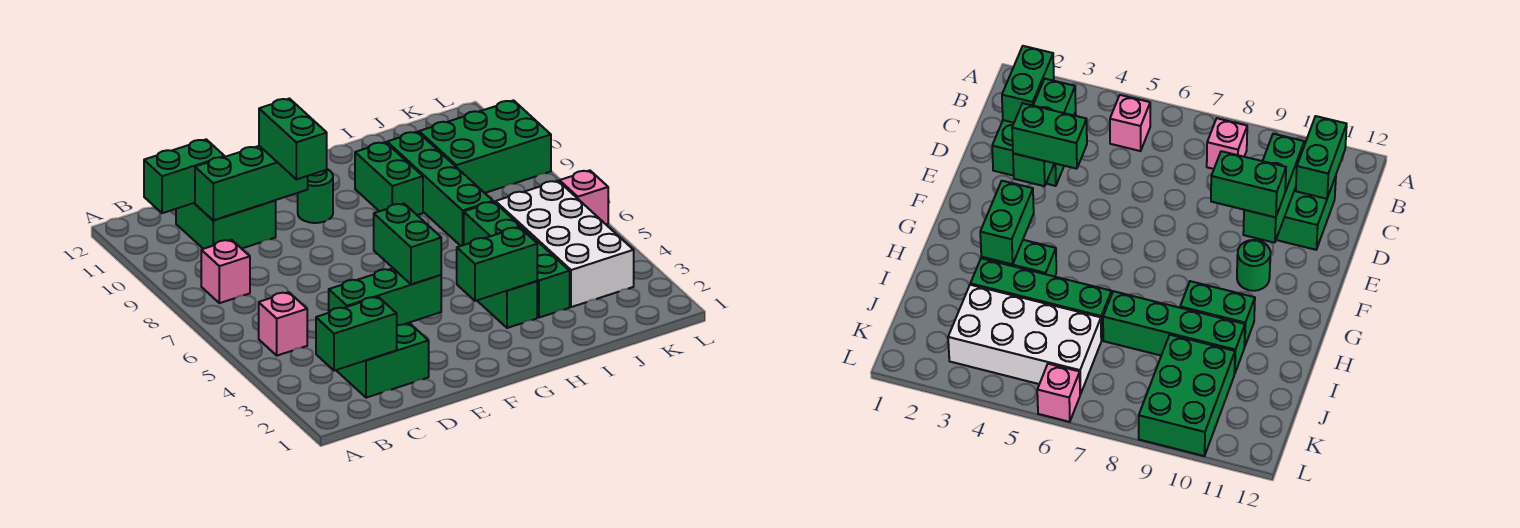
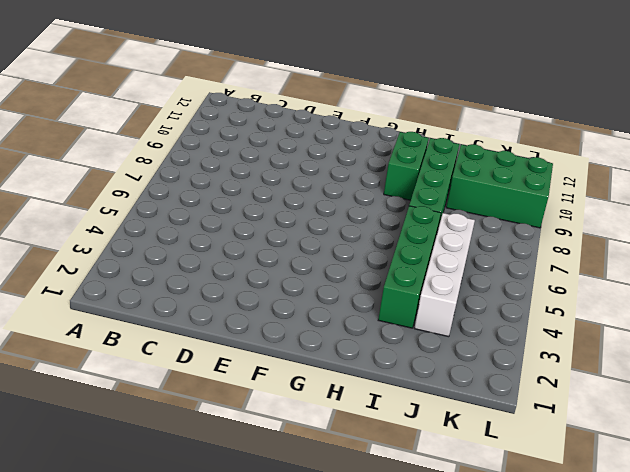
white 1x4 brick [414,213,475,337] -> white 2x4 brick [496,181,634,307]
none -> pink 1x1 brick [259,292,307,356]
none -> pink 1x1 brick [201,240,250,303]
none -> green 2x2 brick [336,323,429,398]

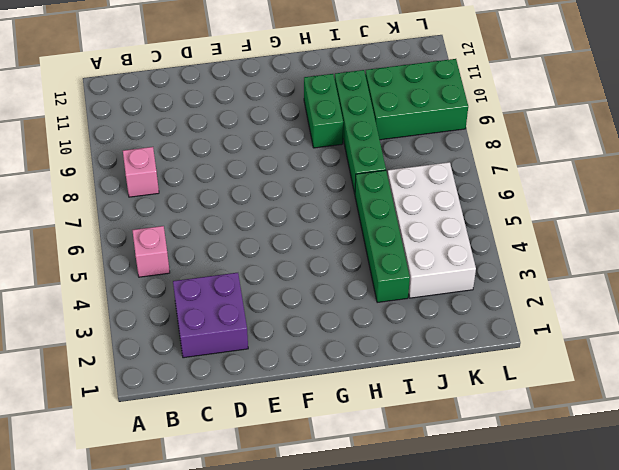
purple 2x2 brick [173,273,248,358] -> green 2x2 brick [336,323,429,398]
none -> green 2x2 brick [176,200,276,249]
none -> green 1x1 round brick [298,169,333,223]
none -> green 1x2 brick [477,281,537,328]

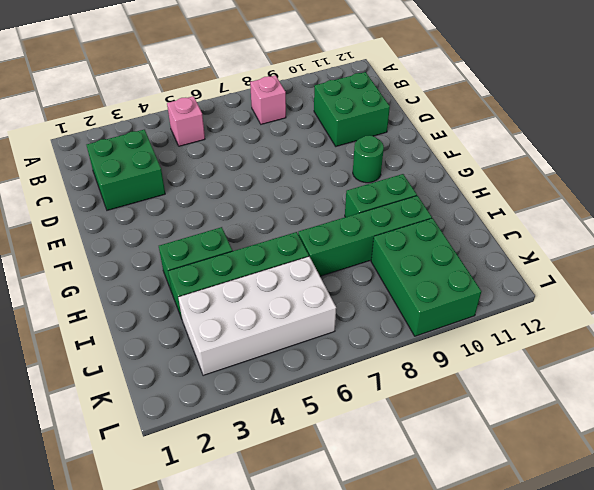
none -> pink 1x1 brick [560,170,608,225]
none -> green 1x2 brick [316,297,397,371]
none -> green 1x2 brick [144,139,225,213]

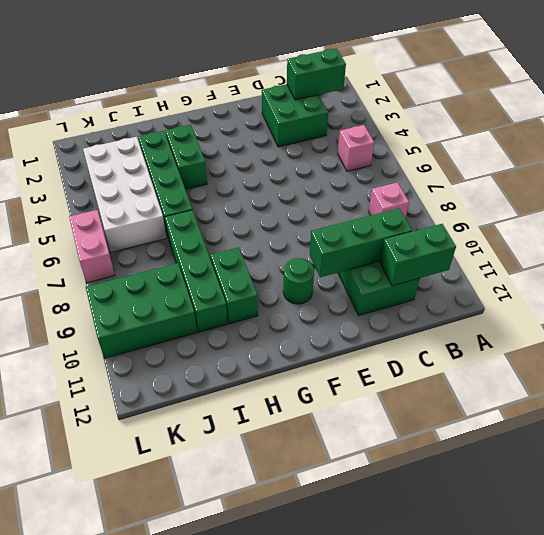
pink 1x2 brick [69,210,115,283] -> pink 1x1 brick [560,170,608,225]
none -> green 1x3 brick [329,268,441,326]
none -> green 1x2 brick [457,227,537,301]
none -> green 1x2 brick [374,204,441,284]

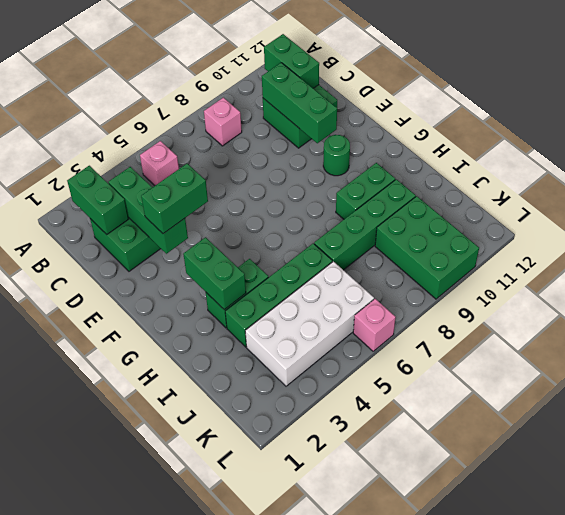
none -> green 1x2 brick [259,99,327,179]

